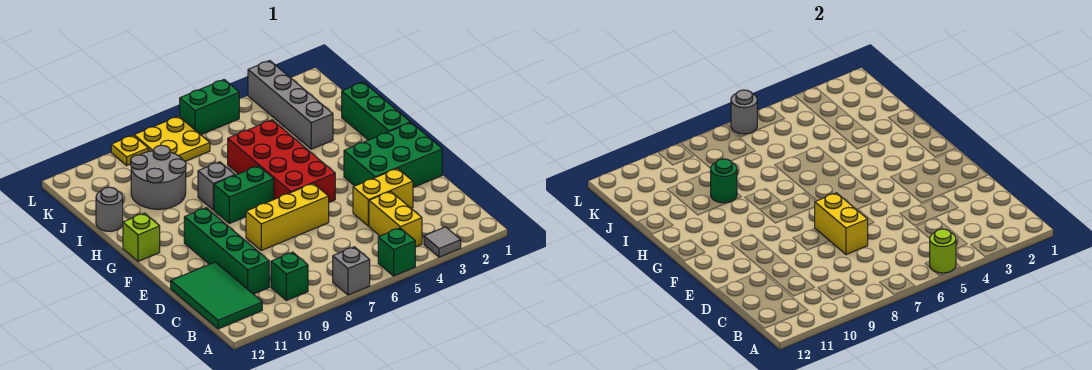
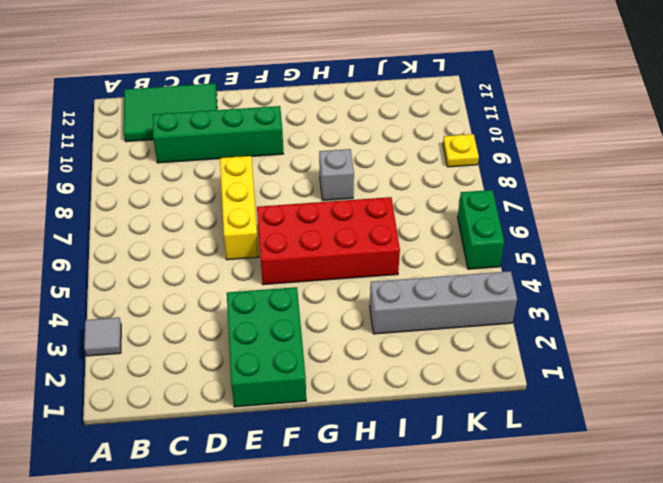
none -> green 1x1 brick [378,228,415,276]
none -> grey 1x1 brick [333,247,370,295]
none -> yellow 1x2 brick [369,191,422,247]

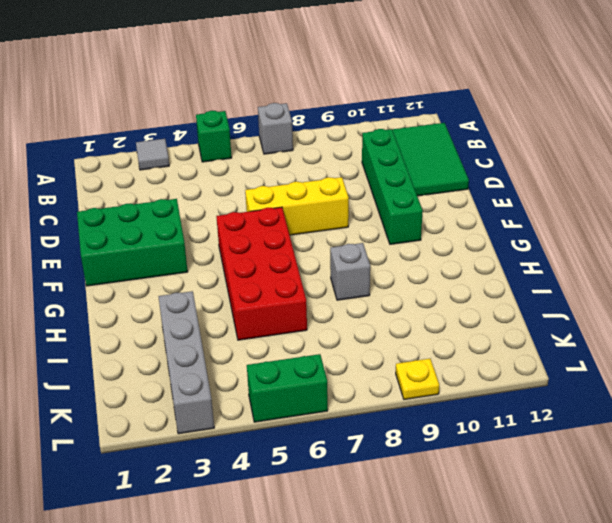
none -> yellow 1x2 brick [369,191,422,247]
none -> green 1x1 brick [271,252,308,300]
none -> yellow 1x2 brick [353,169,413,226]

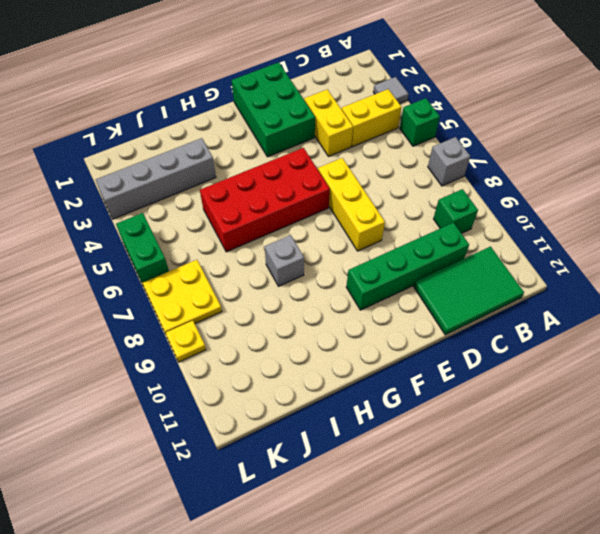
none -> green 1x3 brick [342,82,411,140]
none -> green 1x2 brick [214,166,274,223]
none -> lime 1x1 brick [123,213,160,261]

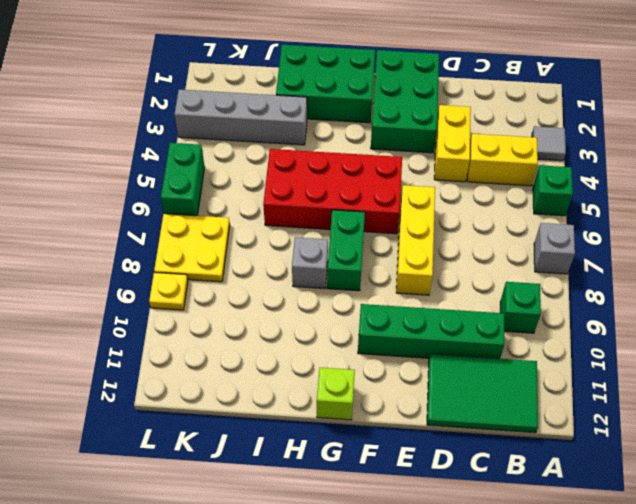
green 2x3 brick [276,45,375,123] -> green 1x3 brick [342,82,411,140]
none -> grey 2x2 round brick [131,145,186,209]
none -> grey 1x1 round brick [96,187,123,231]
none -> lime 1x1 round brick [929,229,956,273]

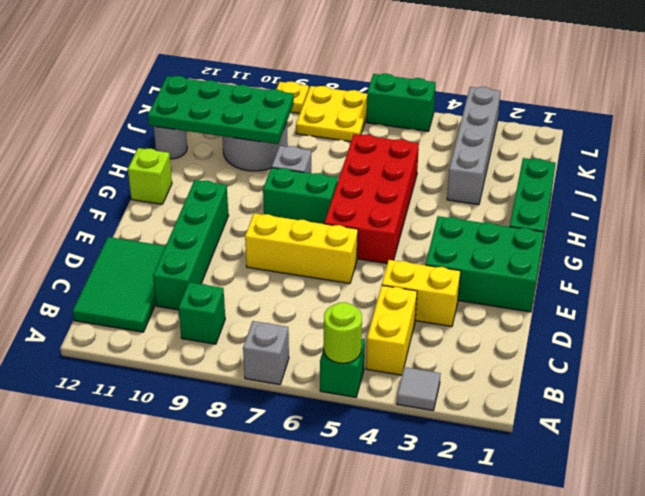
green 2x4 plate [148,76,294,144] -> green 1x1 round brick [710,159,737,203]
none -> yellow 1x2 brick [815,193,868,255]
none -> grey 1x1 round brick [731,90,757,134]

